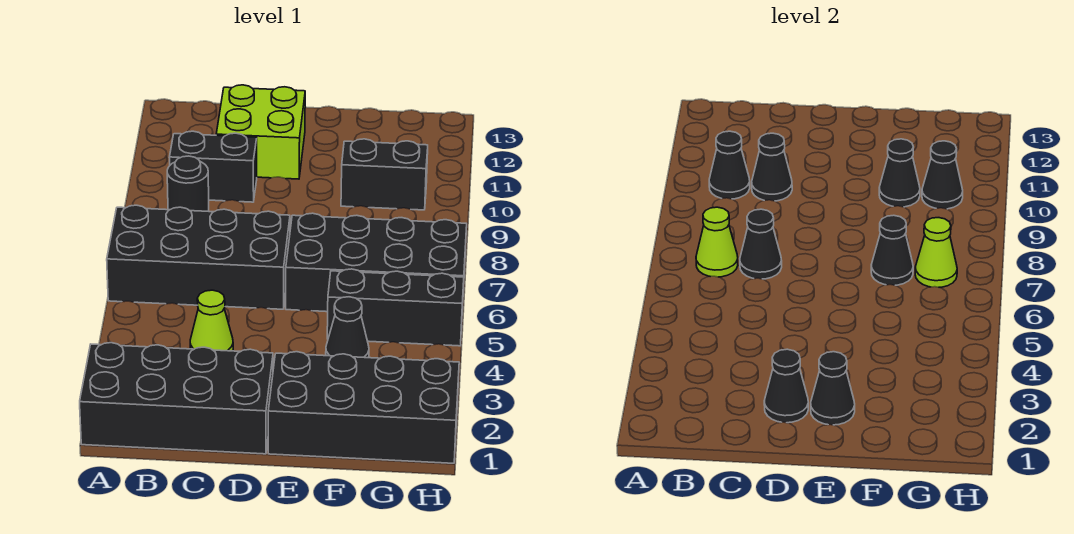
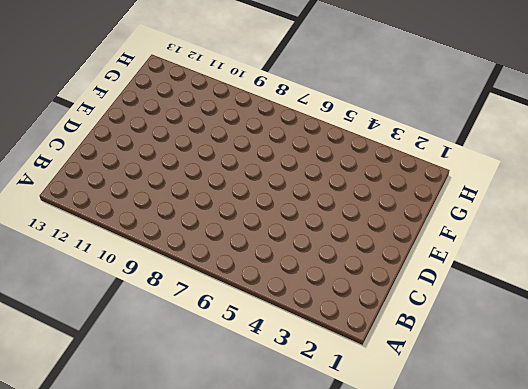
none -> black 2x4 brick [80,343,273,454]
none -> black 2x4 brick [107,205,290,309]
none -> black 1x1 round brick [167,156,209,211]

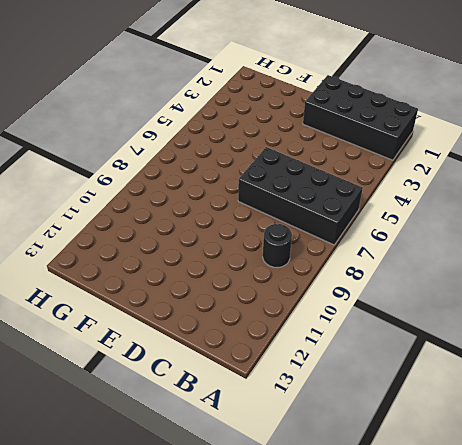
none -> black 1x2 brick [169,131,257,202]
none -> lime 1x1 cone [190,290,233,351]
none -> lime 2x2 brick [216,85,305,179]

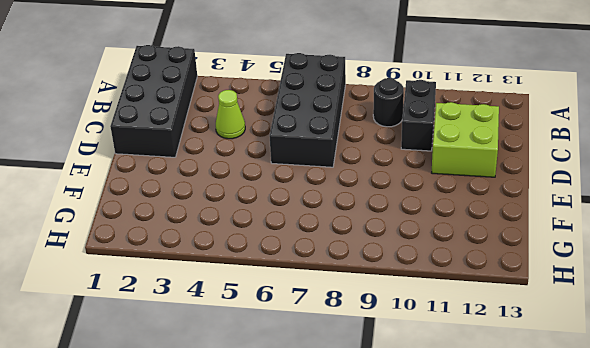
none -> black 2x4 brick [268,352,459,463]
none -> black 2x4 brick [286,213,467,312]
none -> black 1x1 cone [326,297,369,358]

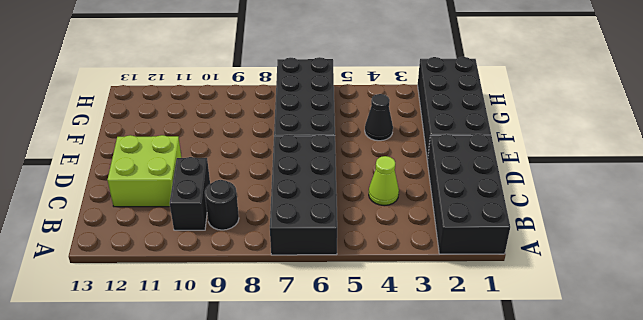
none -> black 1x3 brick [327,269,464,346]
none -> black 1x2 brick [341,139,428,210]
none -> lime 1x1 cone [696,207,738,277]

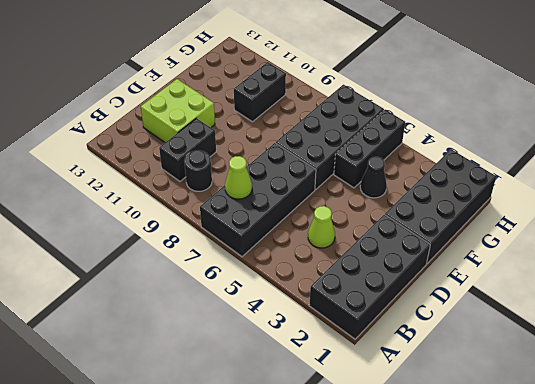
none -> black 1x1 cone [709,131,750,199]
none -> black 1x1 cone [740,209,782,279]
none -> black 1x1 cone [752,133,792,201]

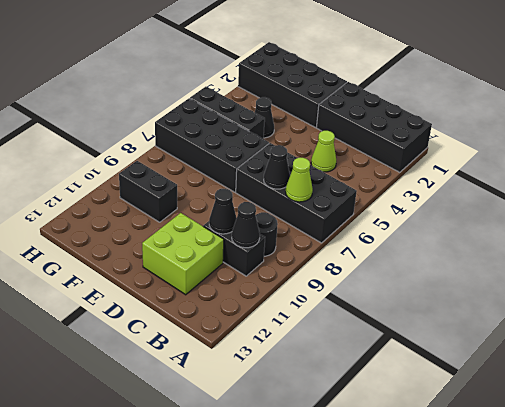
none -> black 1x1 cone [764,349,808,423]
none -> black 1x1 cone [811,352,855,425]
none -> black 1x1 cone [871,215,913,285]

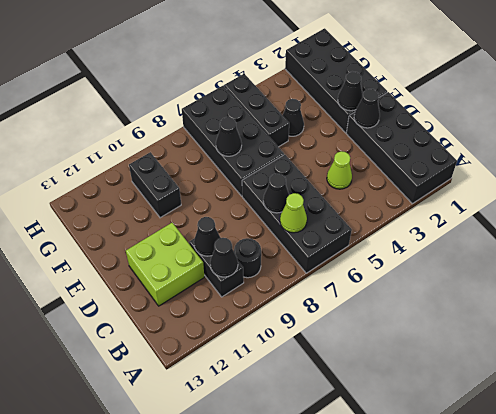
none -> black 1x1 cone [879,139,920,207]
none -> lime 1x1 cone [915,218,957,287]
none -> black 1x1 cone [922,141,963,209]

